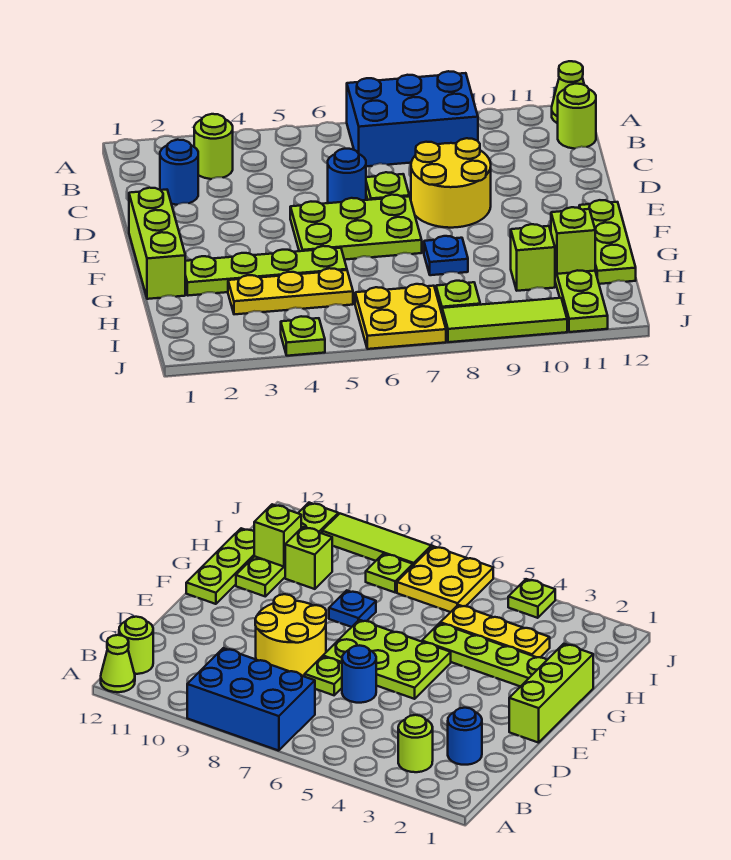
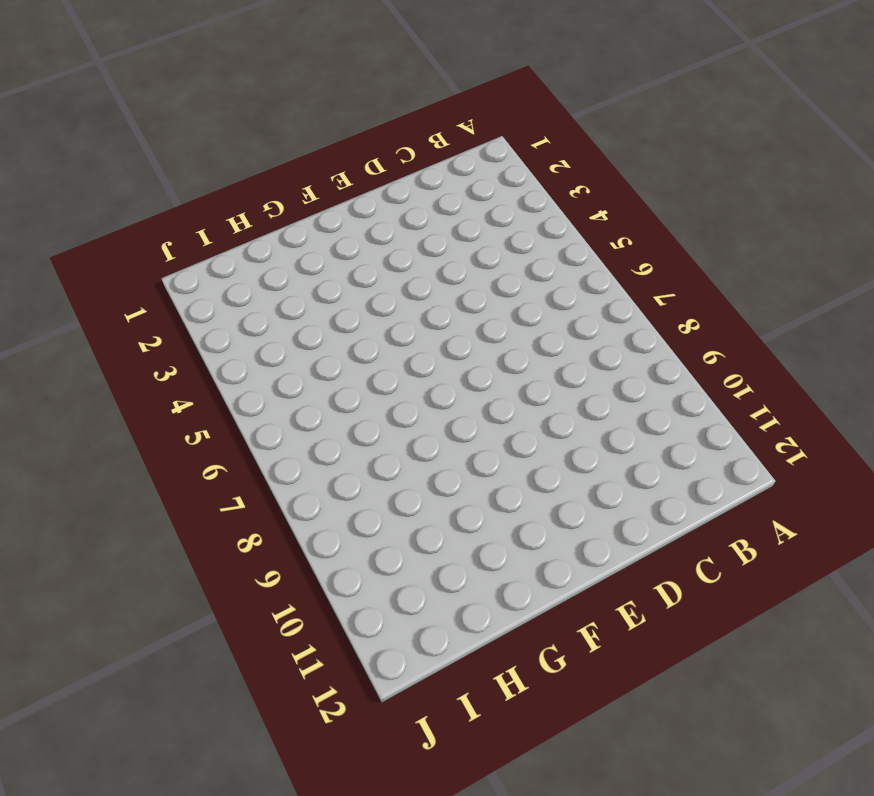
none -> blue 2x3 brick [347,71,478,166]
none -> lime 1x1 cone [552,61,584,123]
none -> lime 1x1 round brick [194,114,233,179]

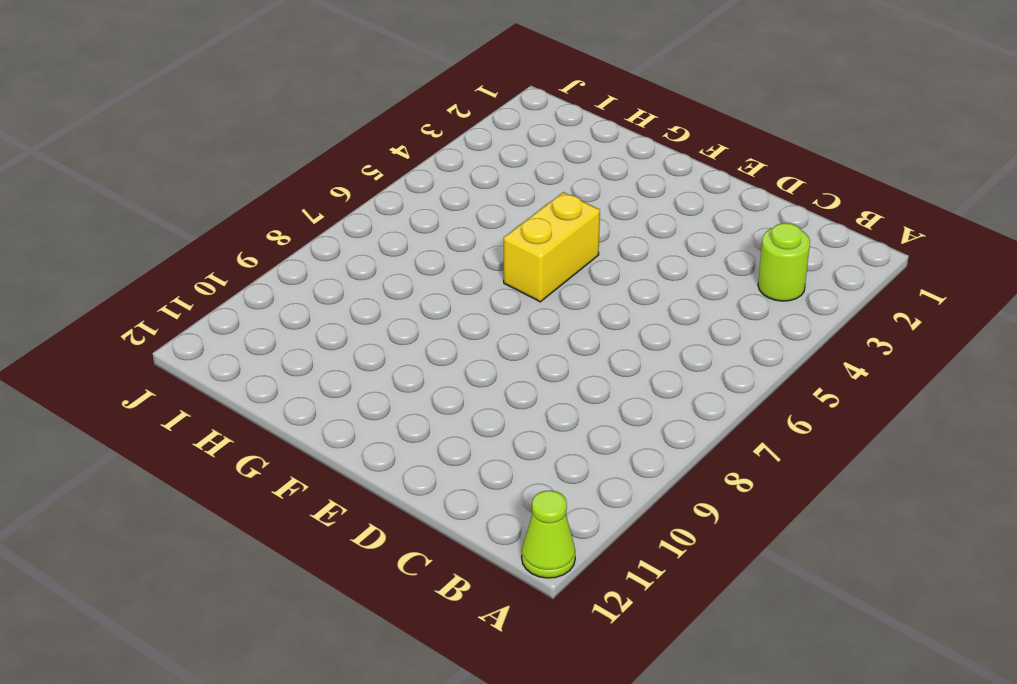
yellow 1x2 brick [504,192,600,302] -> lime 2x3 plate [290,195,422,260]
none -> blue 2x3 brick [347,71,478,166]
none -> lime 1x1 round brick [558,84,596,149]
none -> blue 1x1 round brick [160,140,198,205]

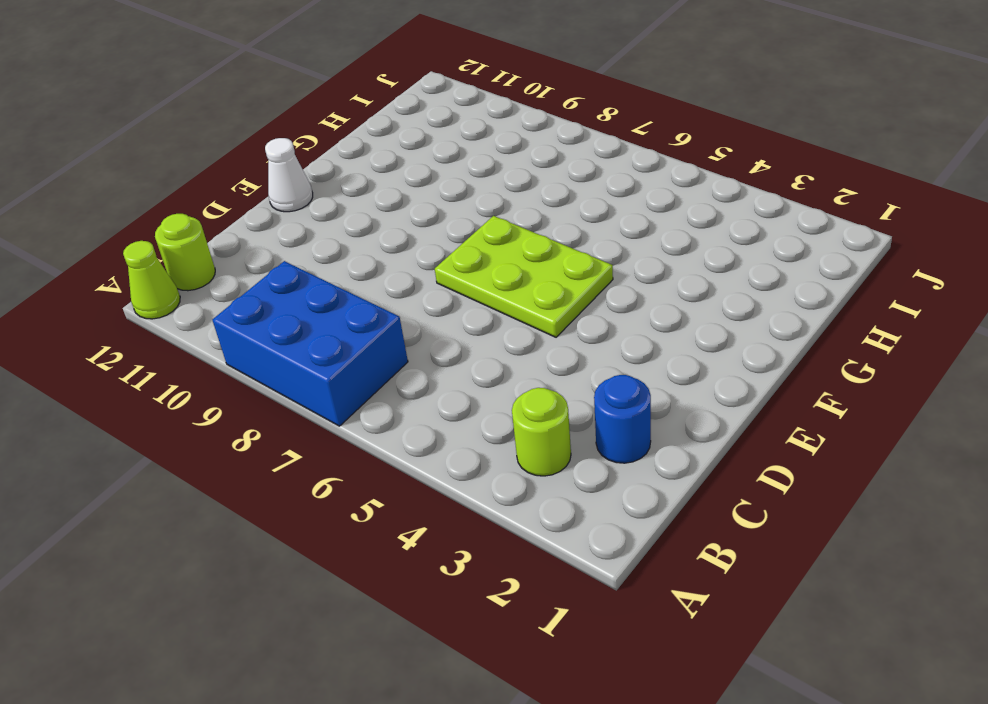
white 1x1 cone [265,138,313,212] -> none
none -> blue 1x1 round brick [328,149,366,203]
none -> lime 1x1 plate [366,172,409,200]
none -> yellow 2x2 round brick [411,138,491,228]

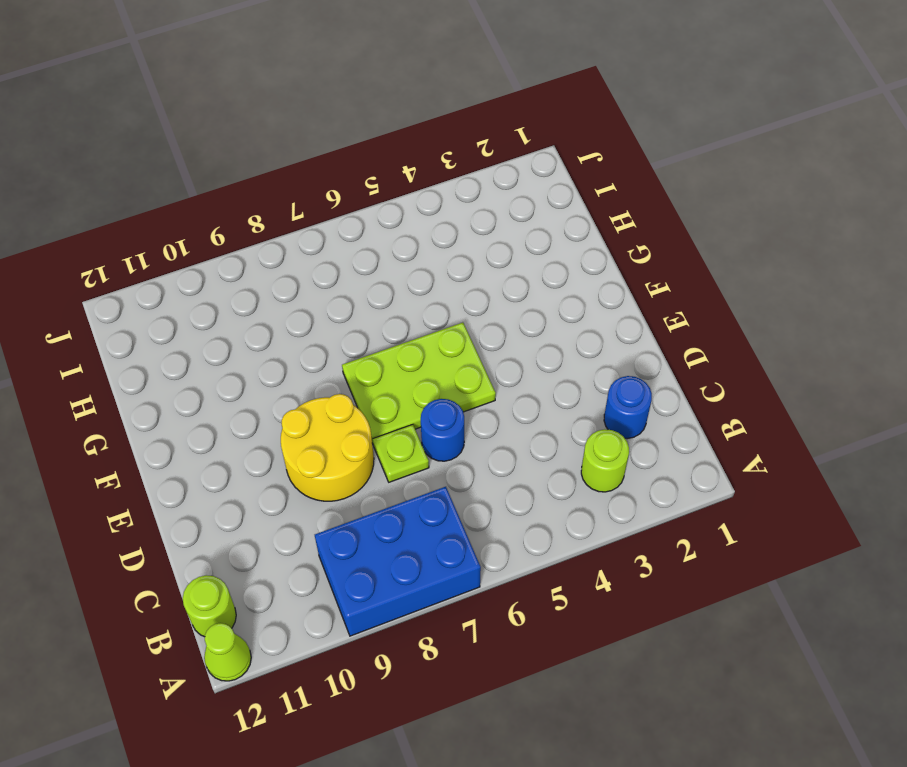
none -> lime 1x3 brick [129,188,185,299]
none -> lime 1x3 plate [579,200,636,284]
none -> lime 1x4 plate [185,246,347,296]

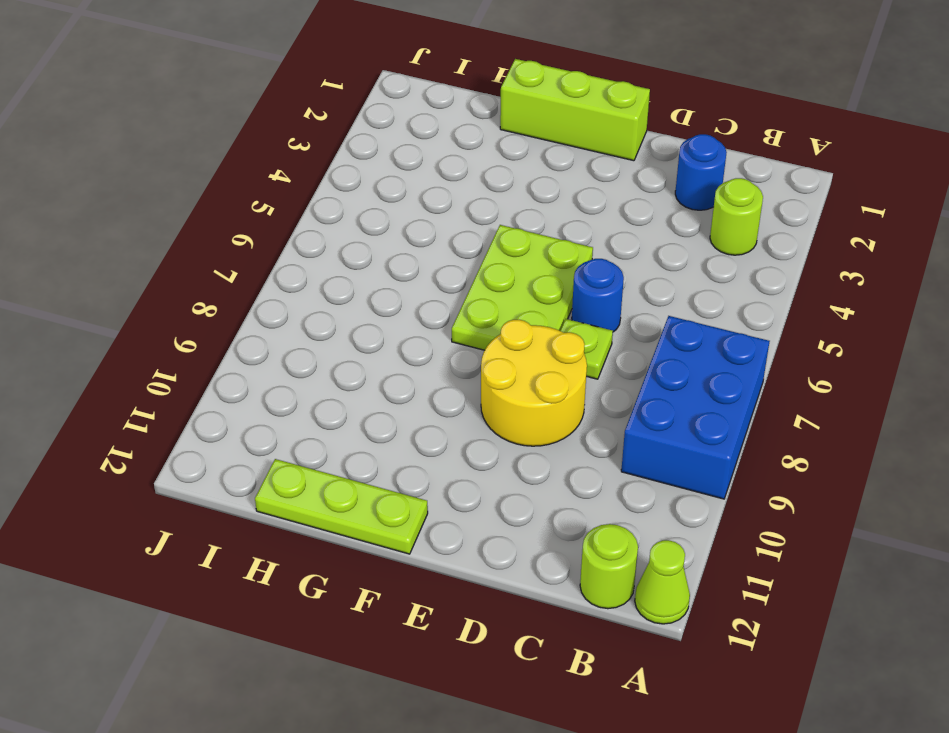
none -> lime 1x4 plate [185,246,347,296]
none -> blue 1x1 plate [424,236,468,275]
none -> lime 1x4 plate [550,230,608,332]

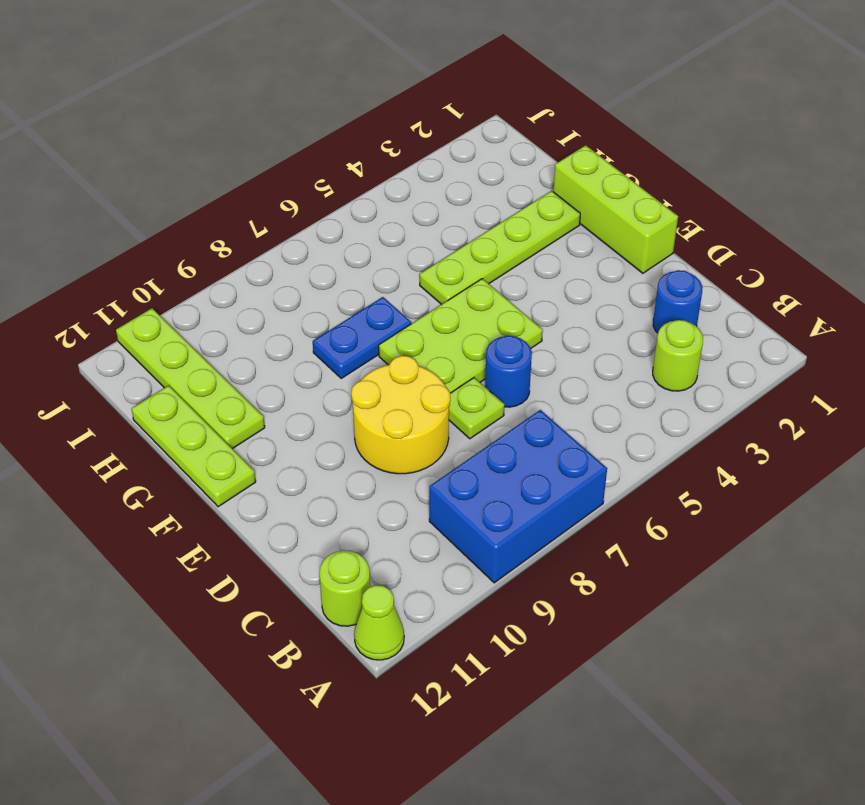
blue 1x2 plate [313,297,411,378] -> blue 1x1 plate [424,236,468,275]
none -> yellow 1x3 plate [228,268,353,314]
none -> lime 1x1 brick [511,224,555,291]
none -> yellow 2x2 plate [355,284,446,349]

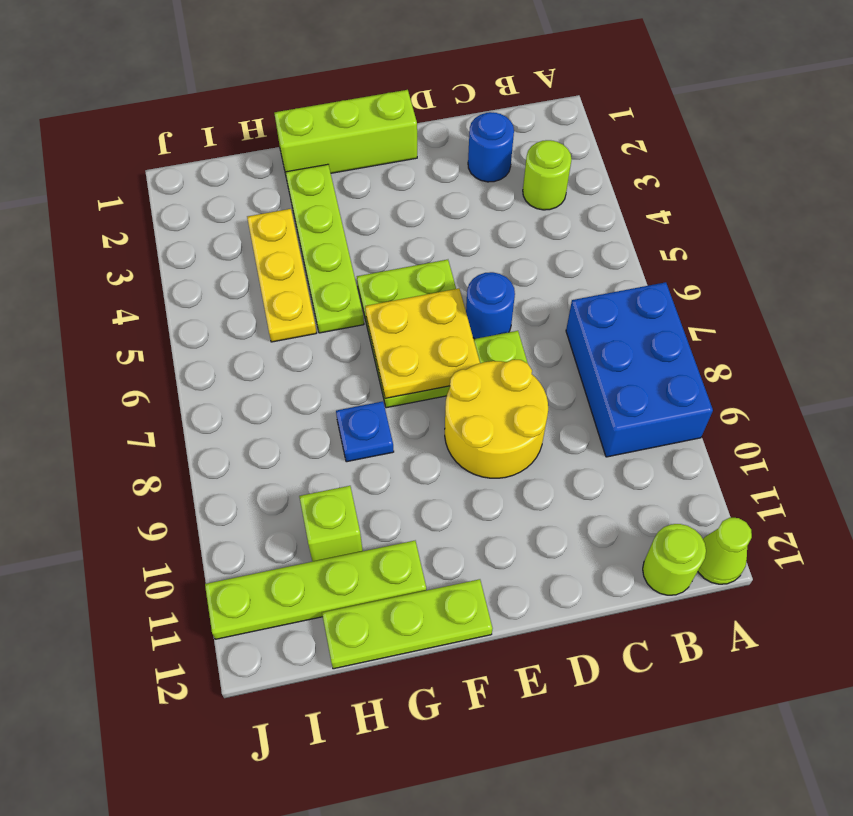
yellow 2x2 plate [365,288,480,398] -> yellow 2x2 plate moved to [355,284,446,349]
none -> lime 1x1 plate [436,281,480,313]
none -> lime 1x1 plate [281,316,325,356]
none -> lime 1x3 tile [442,298,567,342]

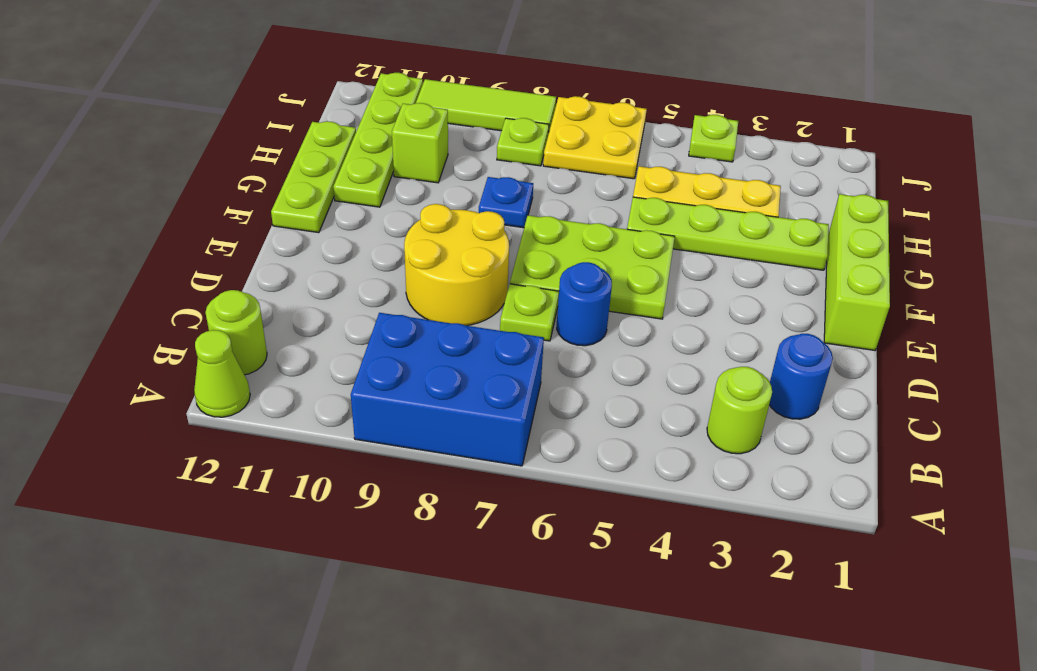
none -> lime 1x1 brick [551,207,595,274]

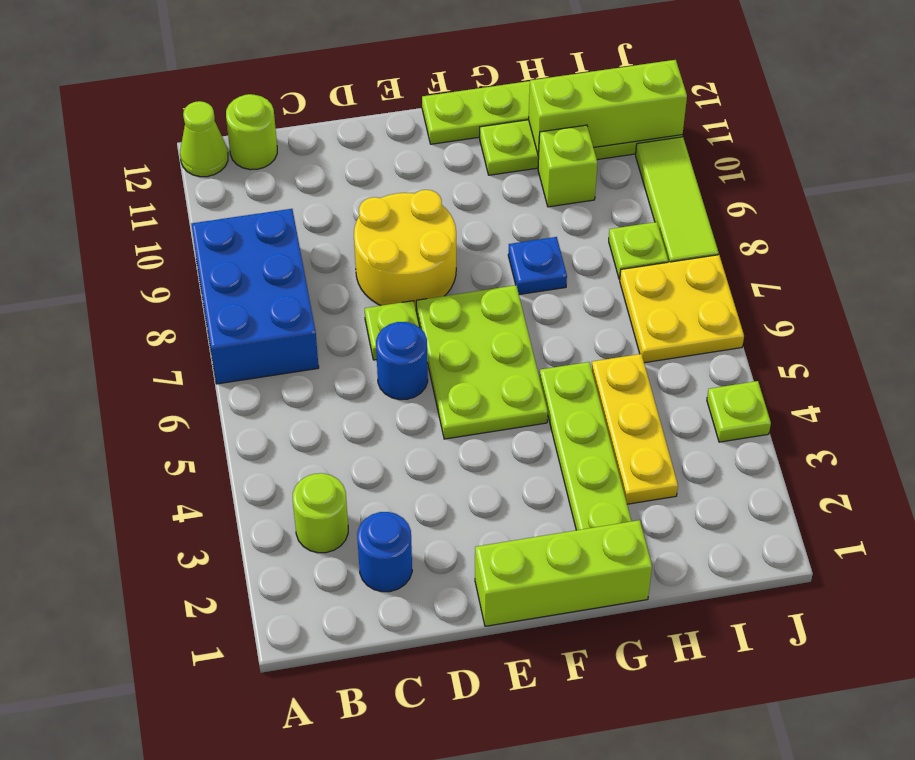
lime 1x3 brick [529,60,687,156] -> lime 1x1 brick [551,207,595,274]

